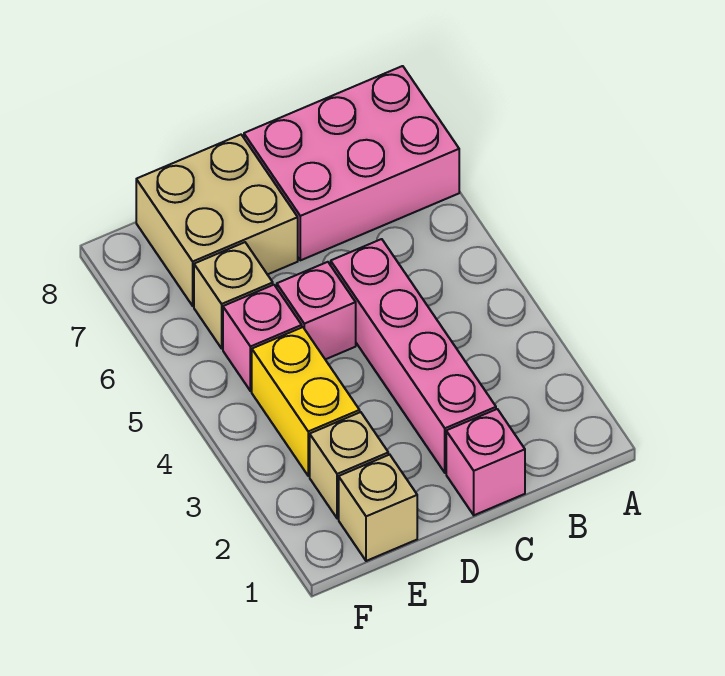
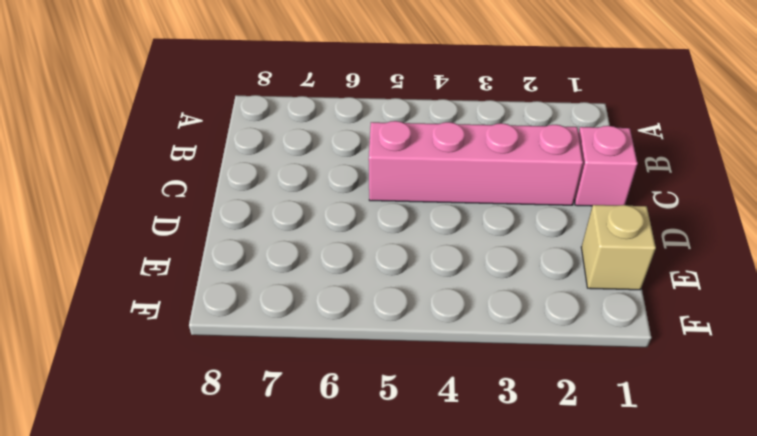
none -> pink 2x3 brick [244,66,459,260]
none -> pink 1x1 brick [277,262,356,359]

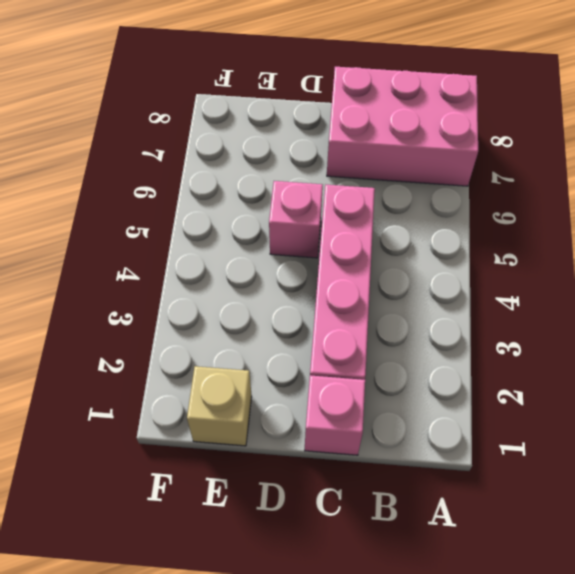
none -> tan 2x2 brick [136,135,298,306]
none -> tan 1x1 brick [310,412,388,519]

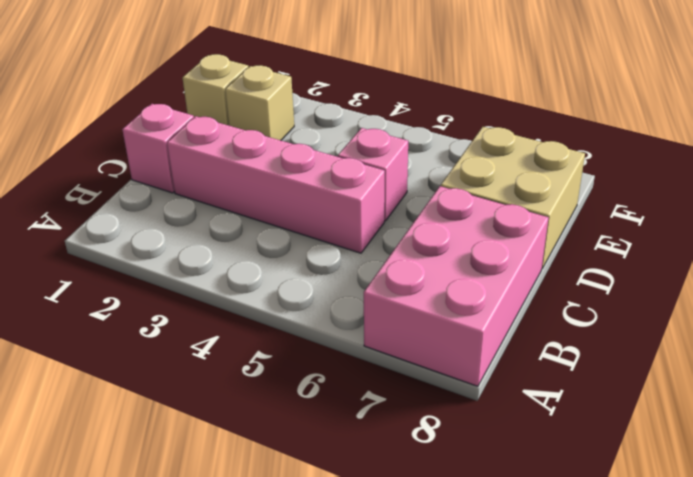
none -> yellow 1x2 brick [252,327,360,476]
none -> pink 1x1 brick [223,285,302,391]

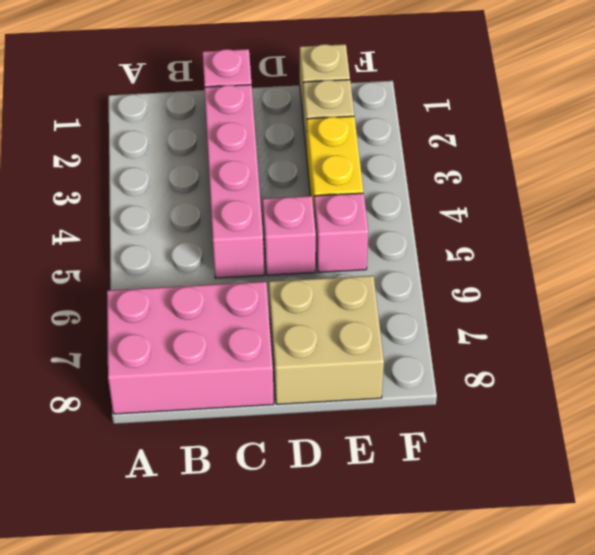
none -> tan 1x1 brick [194,242,273,348]

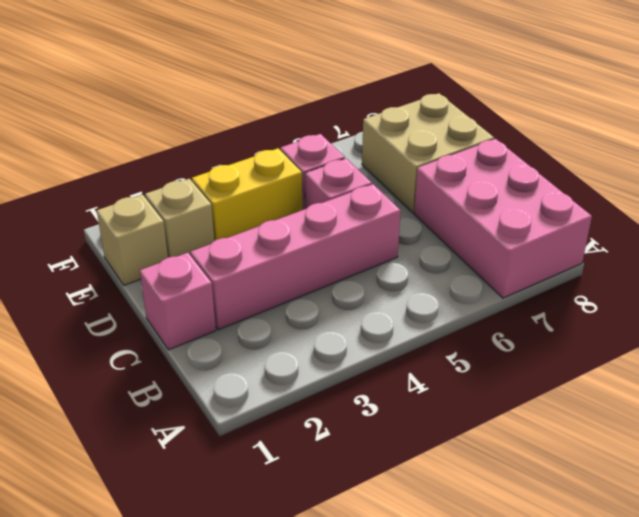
none -> tan 1x1 brick [194,242,273,348]

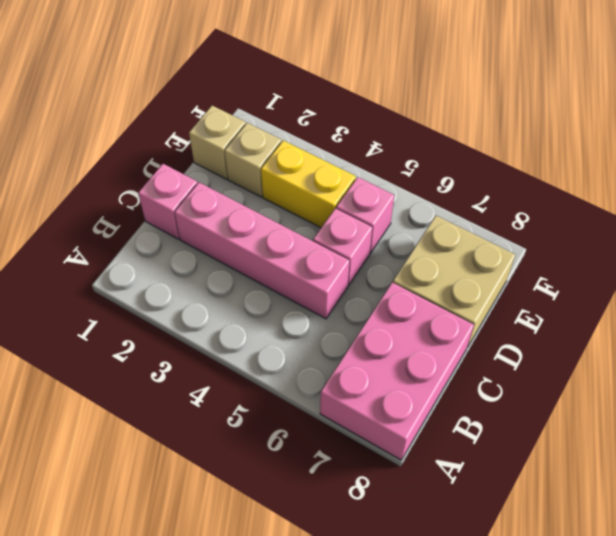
none -> tan 1x1 brick [194,242,273,348]

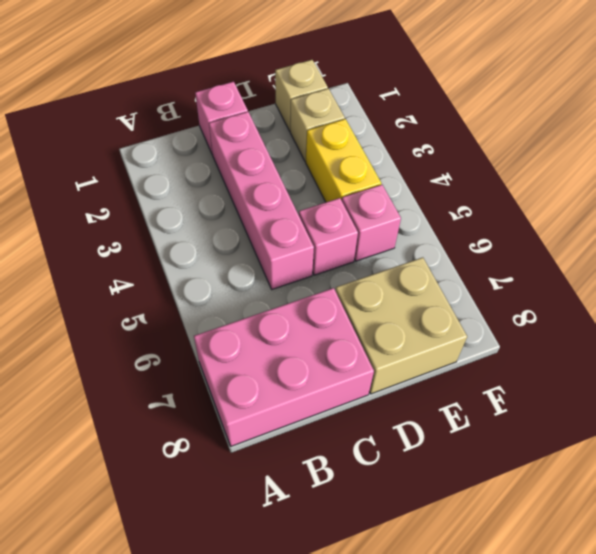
none -> tan 1x1 brick [194,242,273,348]

